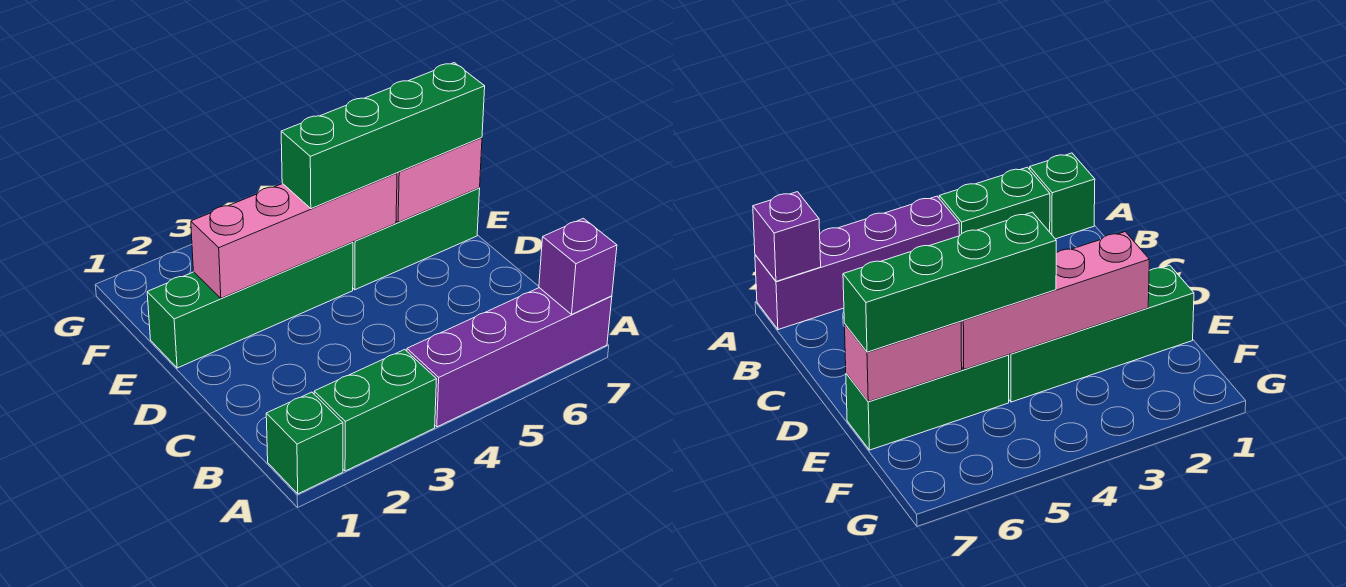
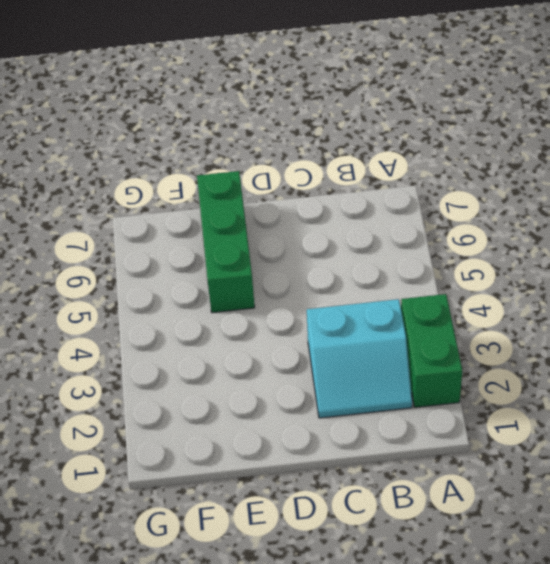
cyan 2x2 slope [307,299,412,418] -> none
none -> green 1x1 brick [266,392,343,494]
none -> purple 1x4 brick [407,288,612,427]

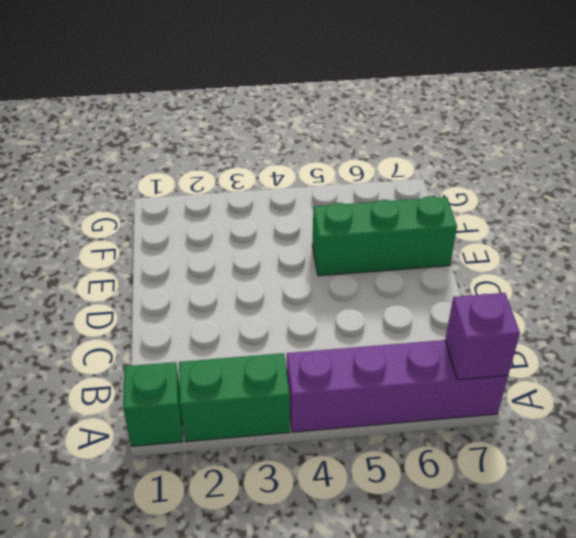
none -> green 1x4 brick [147,242,353,368]
none -> pink 1x4 brick [191,173,397,298]

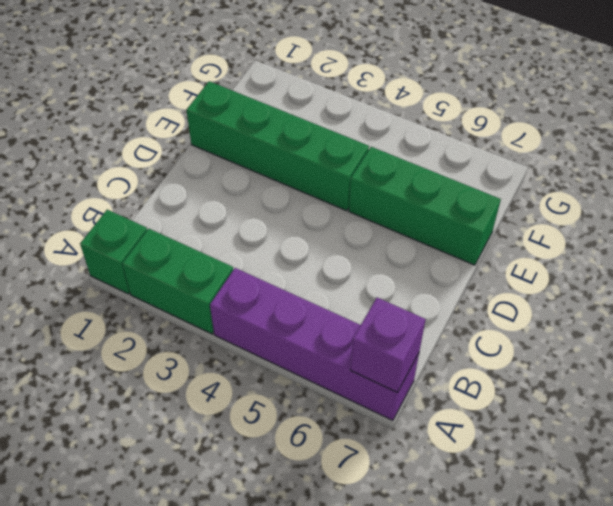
none -> pink 1x4 brick [191,173,397,298]
none -> pink 1x2 brick [396,138,482,222]

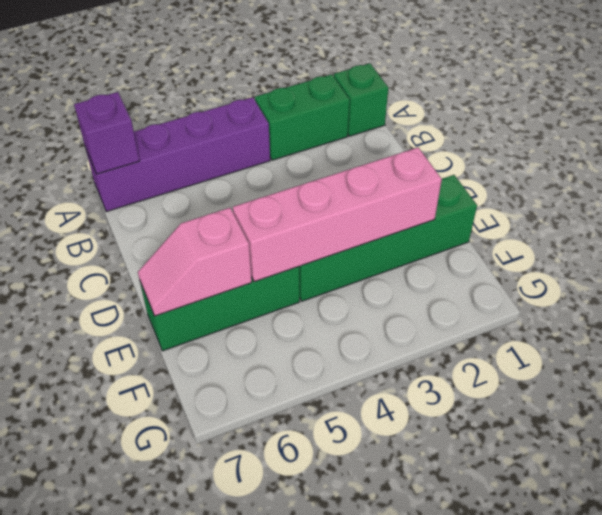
pink 1x2 slope [138,208,252,316] -> pink 1x2 brick [396,138,482,222]
none -> green 1x4 brick [281,63,485,209]

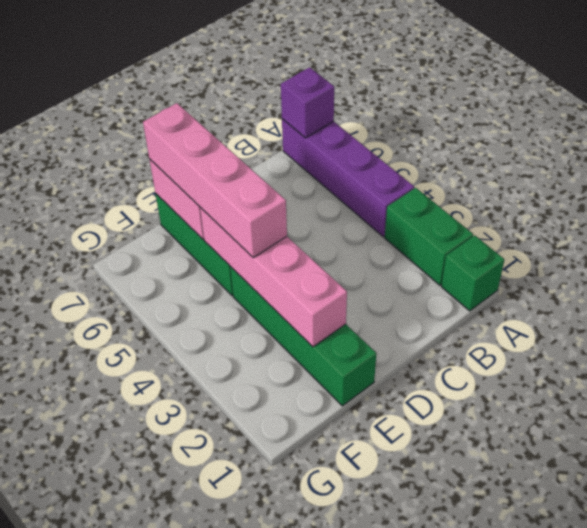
pink 1x4 brick [143,103,287,258] -> green 1x4 brick [281,63,485,209]

